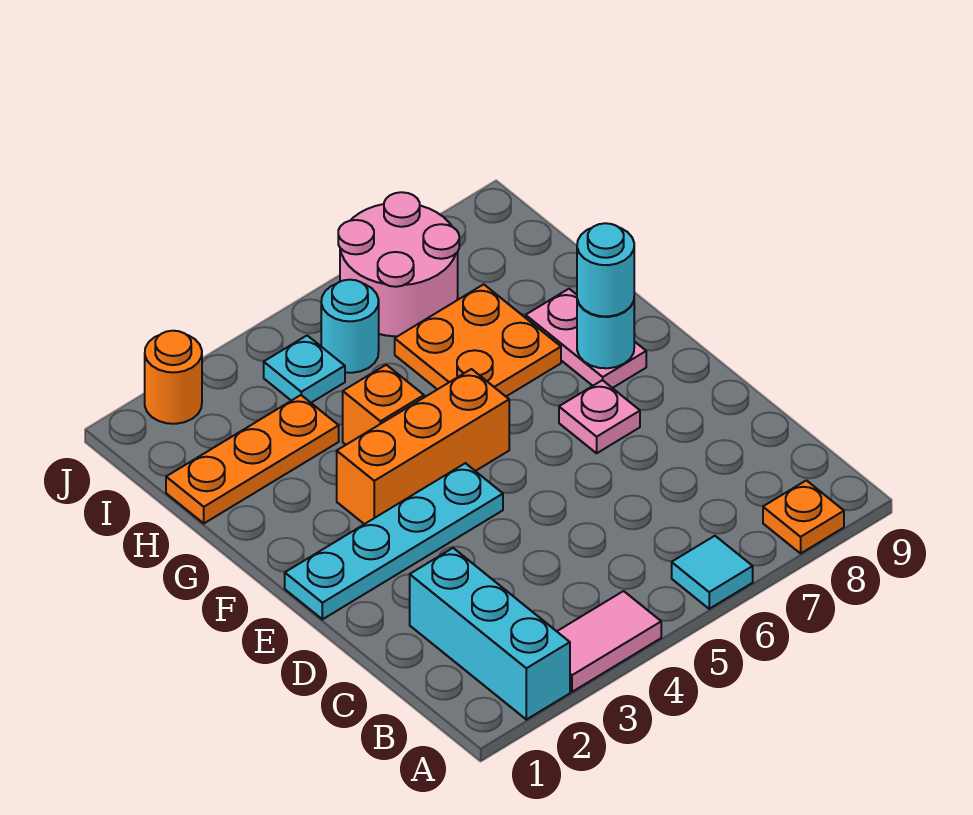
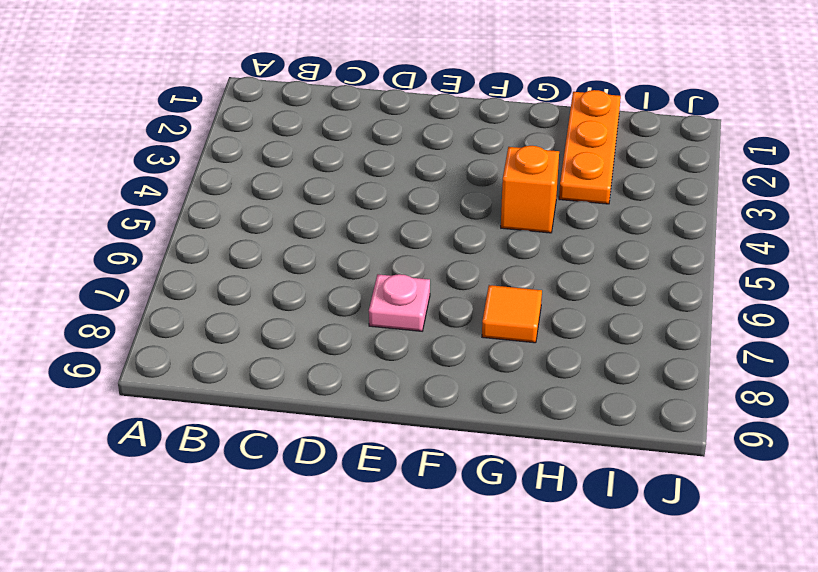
orange 1x1 tile [482,285,542,343] -> orange 2x2 plate [395,284,561,396]
none -> cyan 1x3 brick [410,548,570,720]
none -> pink 1x2 tile [557,591,661,692]
none -> cyan 1x1 tile [672,536,753,609]

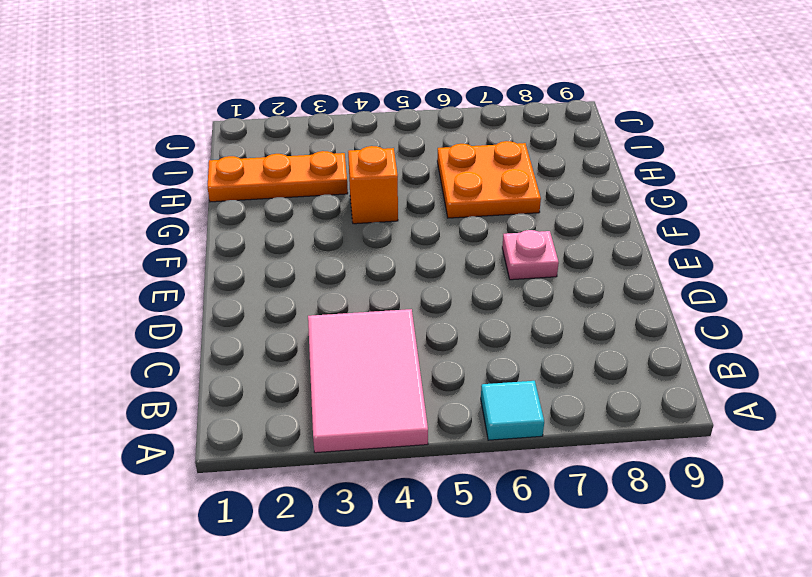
pink 2x3 tile [308,309,428,453] -> pink 1x2 tile [557,591,661,692]
none -> cyan 1x3 brick [410,548,570,720]
none -> orange 1x1 plate [763,480,844,553]
none -> cyan 1x4 plate [285,463,503,619]

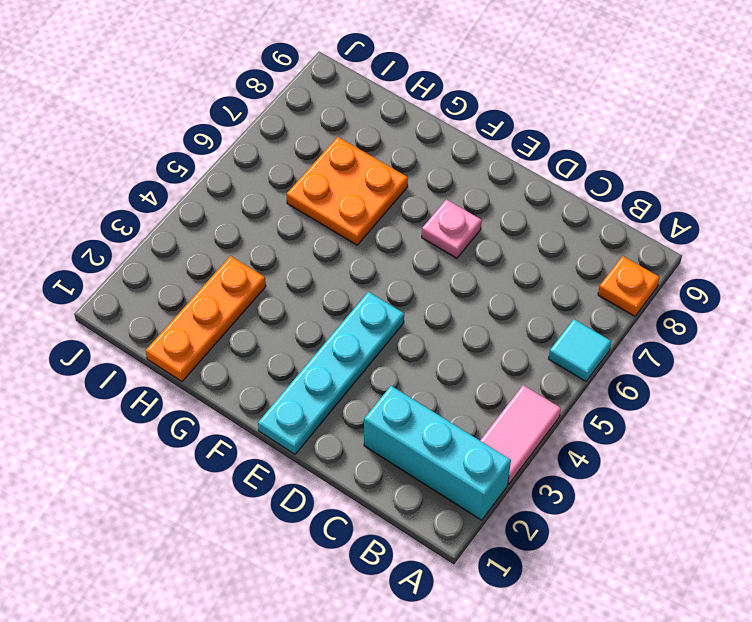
none -> orange 1x3 brick [337,369,509,524]
none -> pink 1x2 plate [526,289,646,388]
none -> orange 1x1 brick [343,365,424,445]

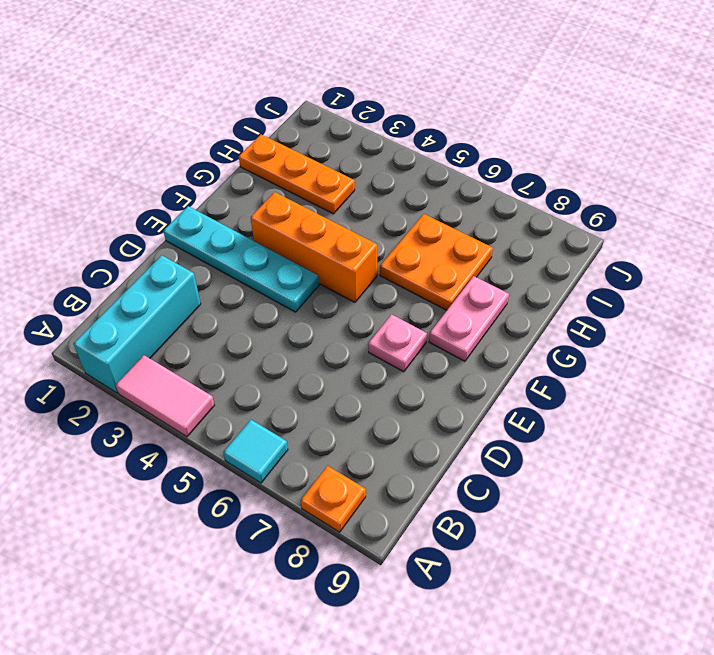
none -> orange 1x1 brick [343,365,424,445]
none -> cyan 1x1 plate [264,336,345,403]
none -> cyan 1x1 round brick [321,280,379,373]

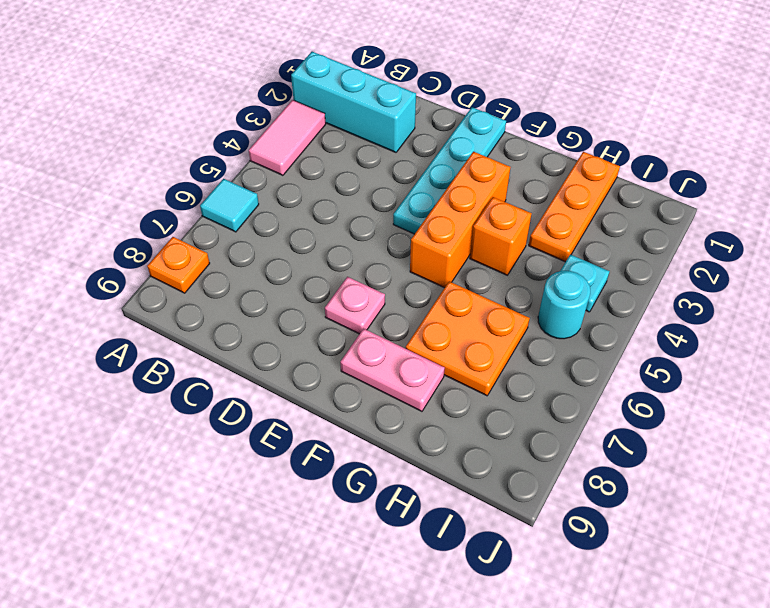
none -> pink 2x2 round brick [338,192,459,336]
none -> orange 1x1 round brick [145,331,202,424]
none -> cyan 1x1 round brick [577,300,634,368]

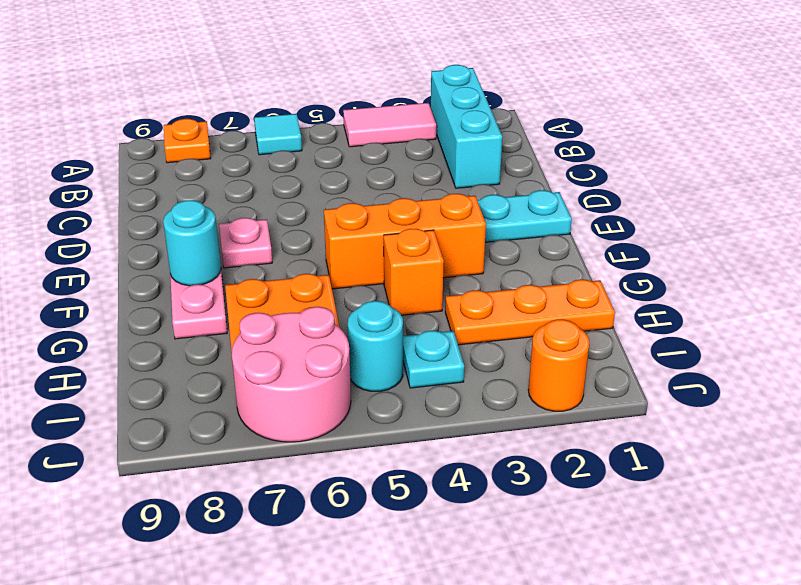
none -> cyan 1x1 round brick [577,223,634,316]

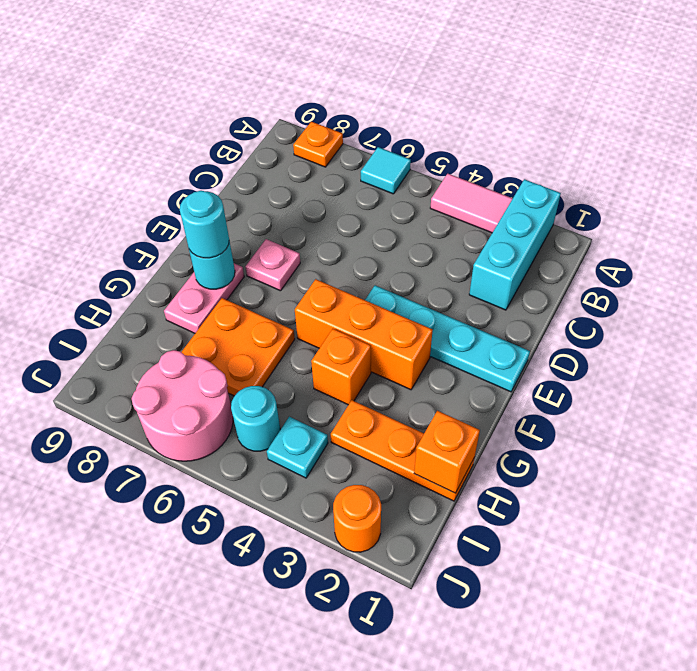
orange 1x1 brick [414,411,480,493] -> none

